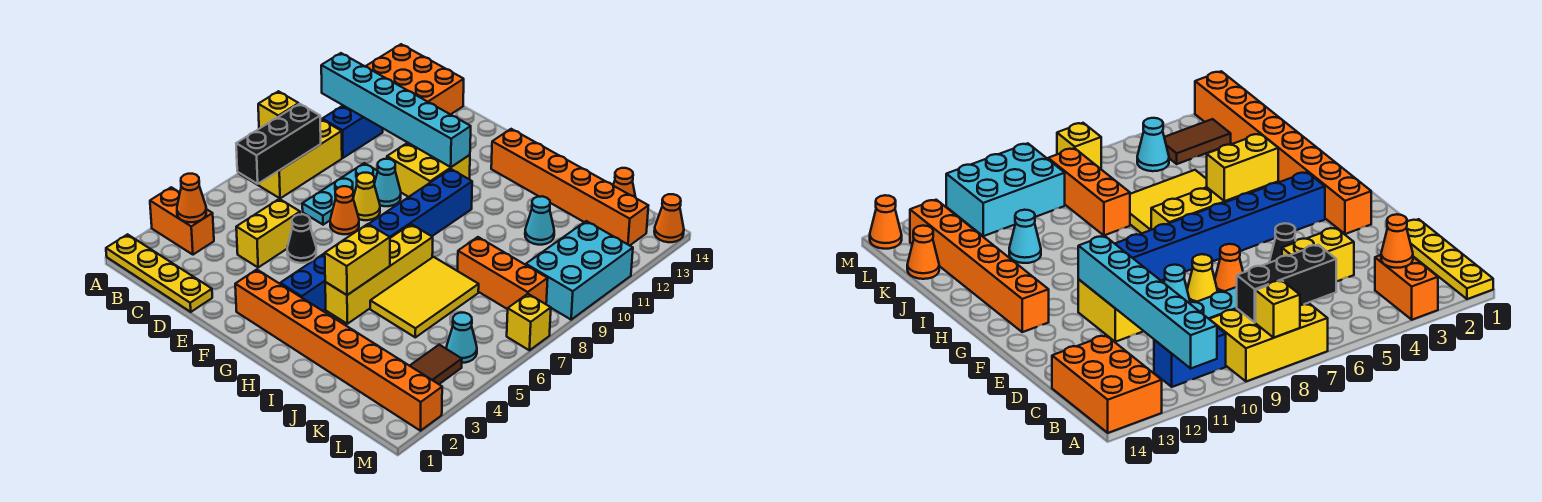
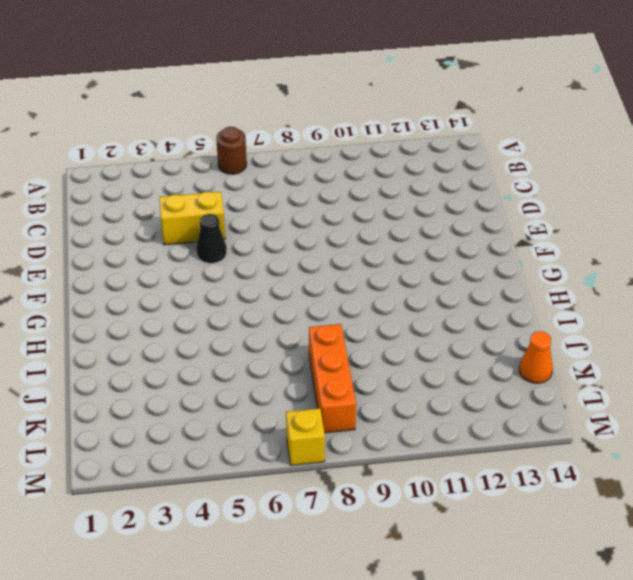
brown 1x1 round brick [216,127,247,174] -> none
none -> yellow 1x4 plate [106,234,212,312]
none -> orange 1x2 brick [150,187,214,255]
none -> yellow 2x3 brick [239,119,342,198]
none -> orange 2x3 brick [365,44,464,115]

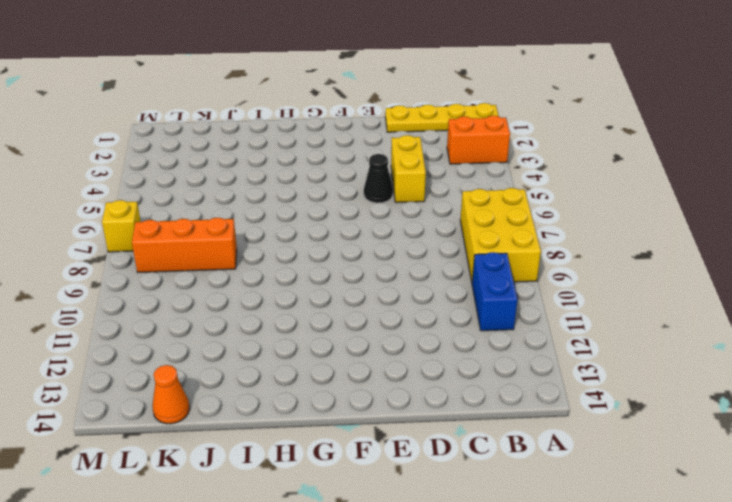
none -> orange 2x3 brick [365,44,464,115]
none -> cyan 1x3 plate [302,163,378,225]
none -> orange 1x1 cone [330,186,359,234]
none -> yellow 1x1 cone [353,173,380,220]

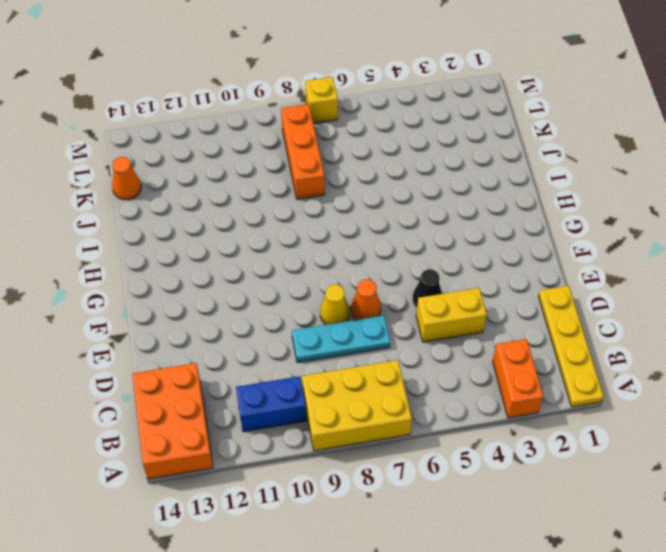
none -> cyan 1x1 cone [374,159,401,206]
none -> yellow 2x2 brick [387,143,470,197]
none -> orange 1x8 brick [235,270,442,431]
none -> blue 1x8 brick [280,169,472,311]

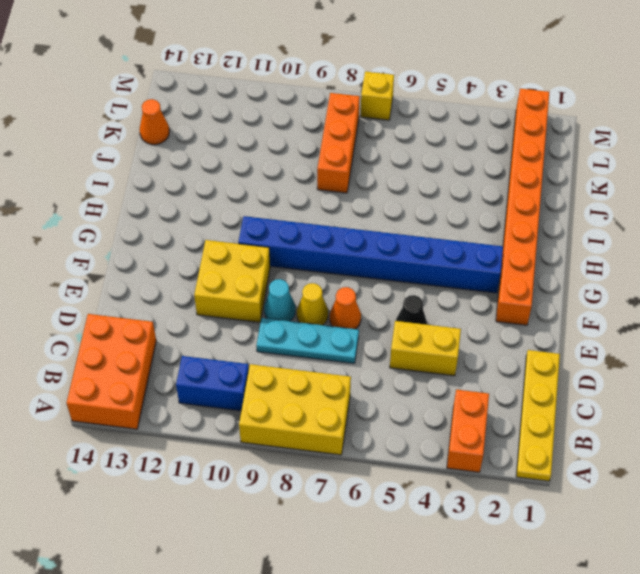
none -> orange 1x6 brick [491,129,648,246]
none -> yellow 1x4 brick [325,224,433,324]
none -> yellow 2x3 tile [370,257,479,337]
none -> cyan 1x1 cone [525,196,554,245]

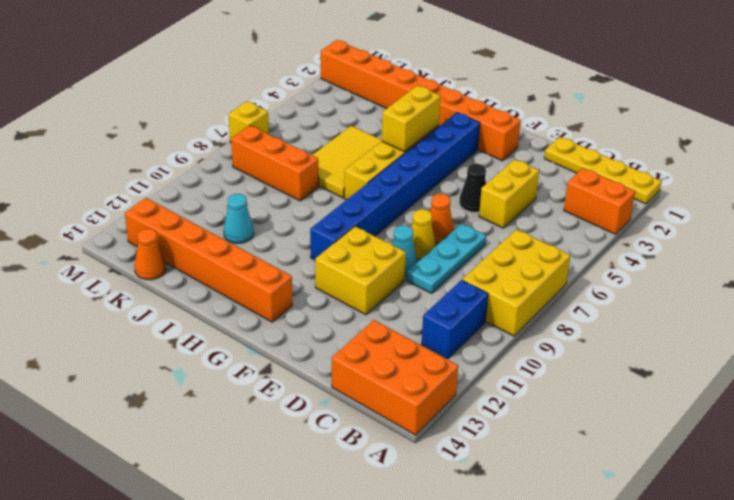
none -> brown 1x2 tile [410,345,462,384]
none -> cyan 1x1 cone [447,313,477,363]
none -> cyan 2x3 brick [526,221,633,320]
none -> orange 1x1 cone [654,194,684,242]

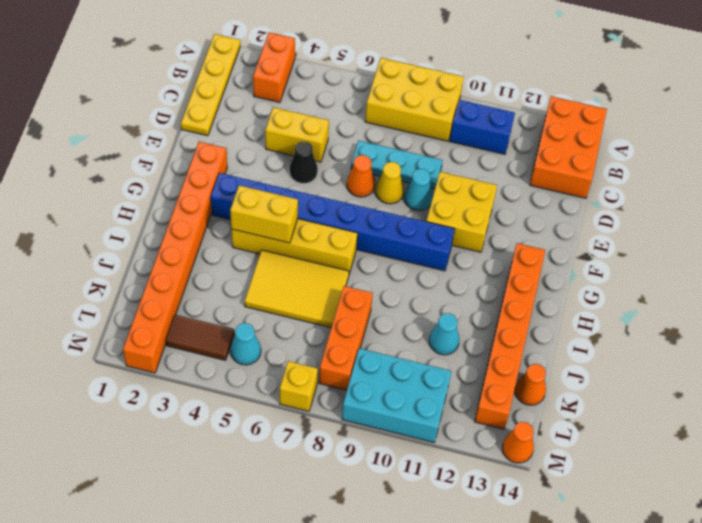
none -> yellow 1x1 brick [258,91,299,129]
none -> cyan 1x6 brick [321,53,471,167]
none -> orange 1x1 cone [177,174,206,222]
none -> black 1x3 brick [236,104,321,184]

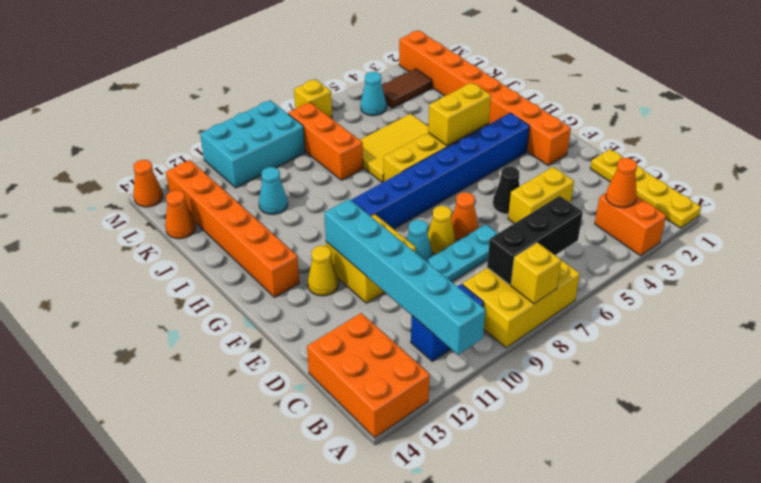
yellow 1x1 cone [308,246,339,296] -> none

